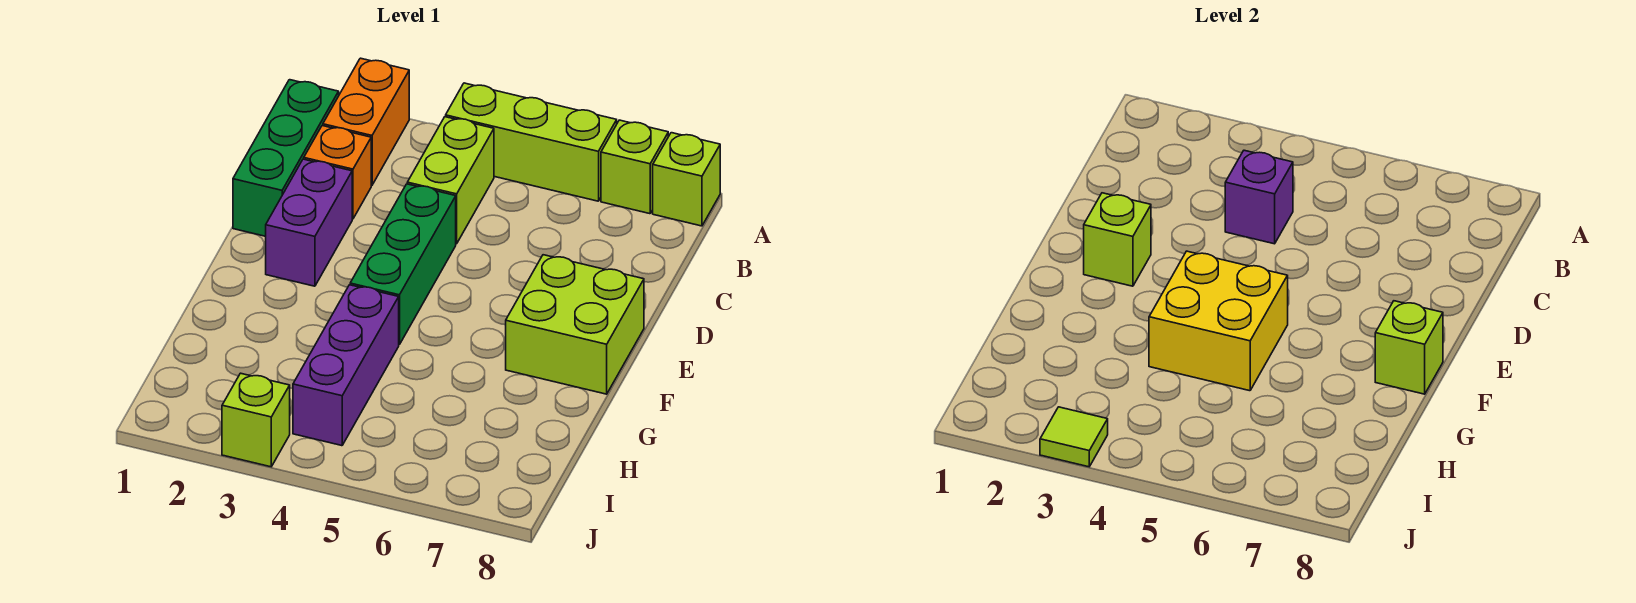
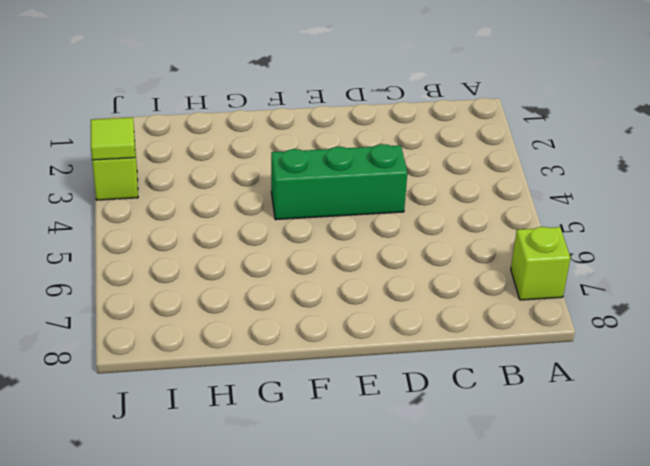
none -> orange 1x2 brick [323,58,409,185]
none -> lime 1x3 brick [446,83,617,201]
none -> lime 1x1 brick [653,133,720,226]

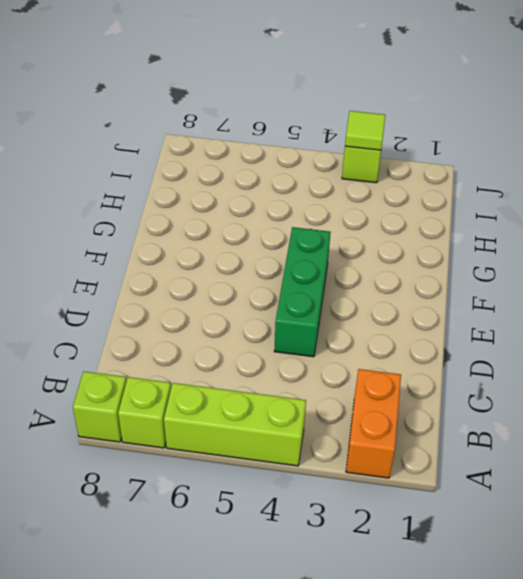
none -> green 1x3 brick [233,80,339,236]
none -> lime 1x2 brick [407,117,494,244]
none -> orange 1x1 brick [304,126,371,219]

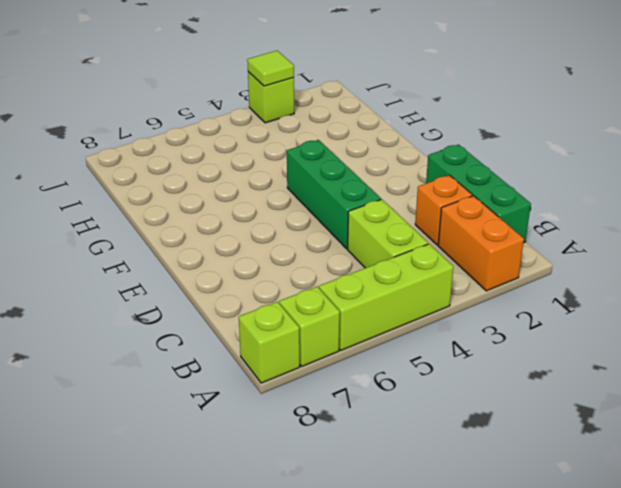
none -> purple 1x2 brick [266,159,352,286]
none -> lime 2x2 brick [506,255,644,394]
none -> purple 1x3 brick [293,285,399,446]

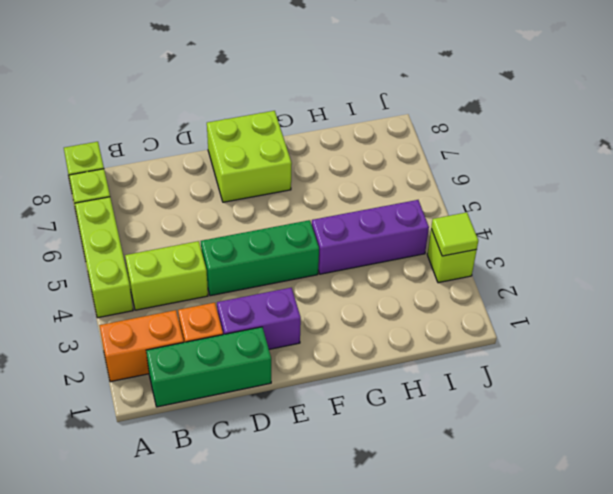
none -> purple 1x1 brick [1225,150,1293,244]
none -> lime 1x1 brick [1084,193,1151,286]
none -> yellow 2x2 brick [1149,251,1288,391]

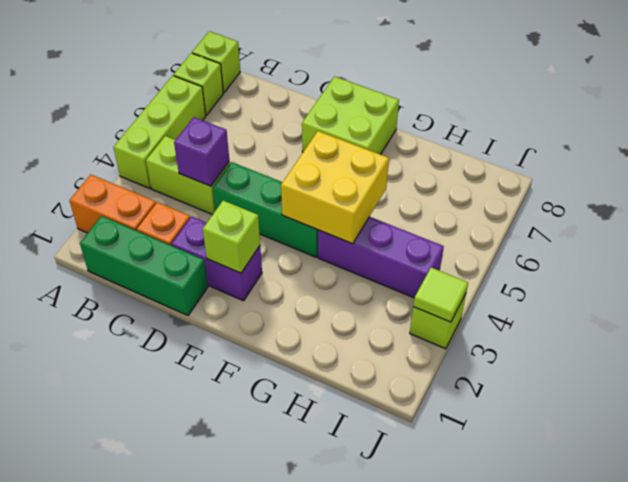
none -> lime 1x1 brick [1375,301,1443,394]

